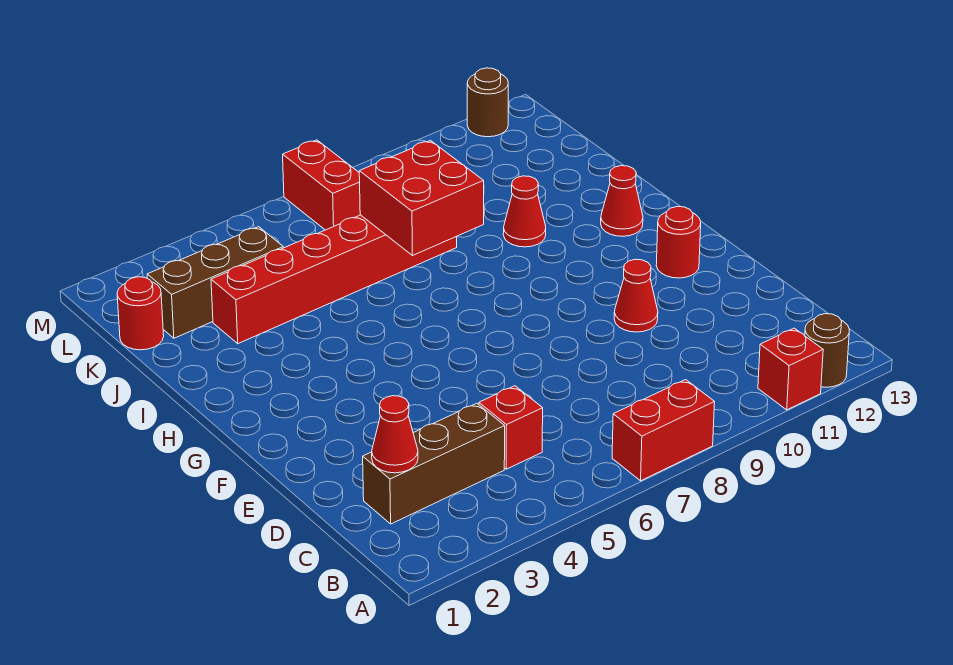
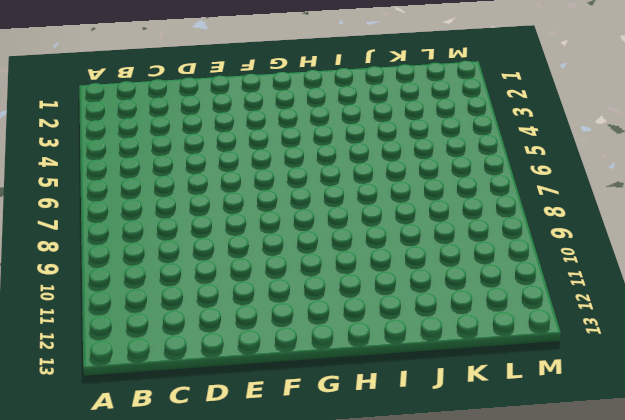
none -> red 1x2 brick [612,380,715,481]
none -> red 1x1 brick [758,328,823,410]
none -> brown 1x1 round brick [805,314,849,387]

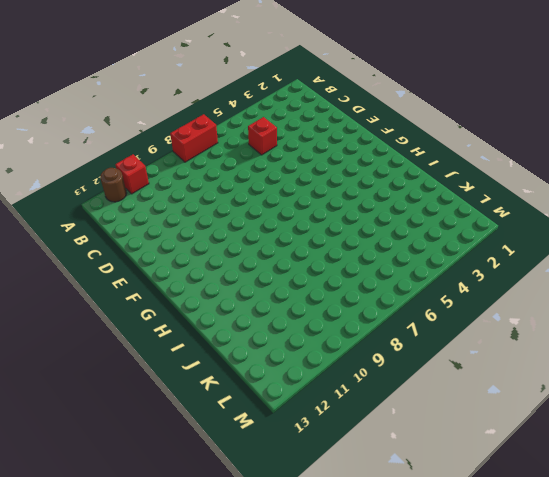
none -> brown 1x3 brick [363,403,505,524]
none -> red 1x1 cone [614,259,658,332]
none -> red 1x1 round brick [656,207,701,278]

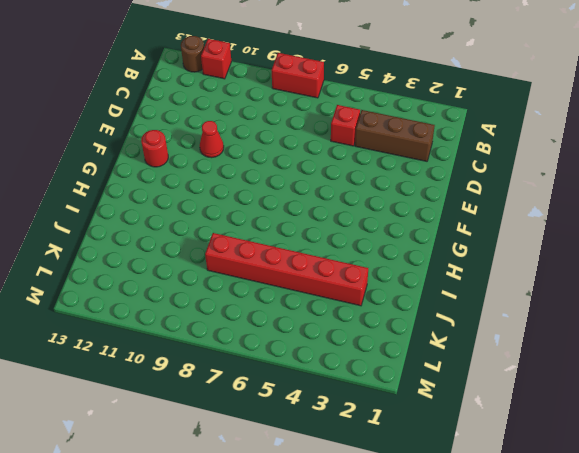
none -> red 1x1 cone [601,166,643,236]
none -> red 1x1 cone [503,176,546,247]
none -> red 1x1 round brick [117,277,164,350]

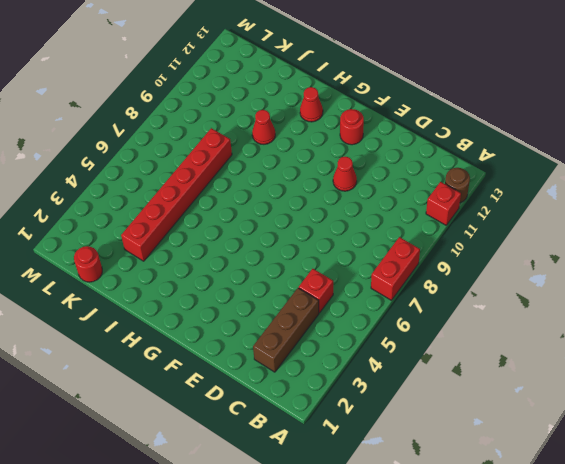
none -> brown 1x3 brick [147,227,283,338]
none -> red 1x2 brick [283,140,360,230]
none -> brown 1x1 round brick [467,68,508,137]

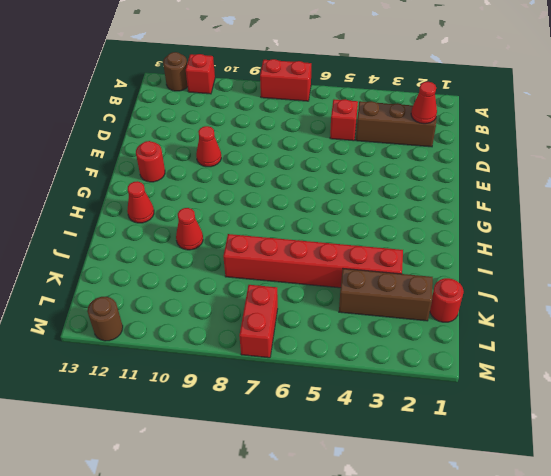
none -> red 2x2 brick [359,141,484,256]

